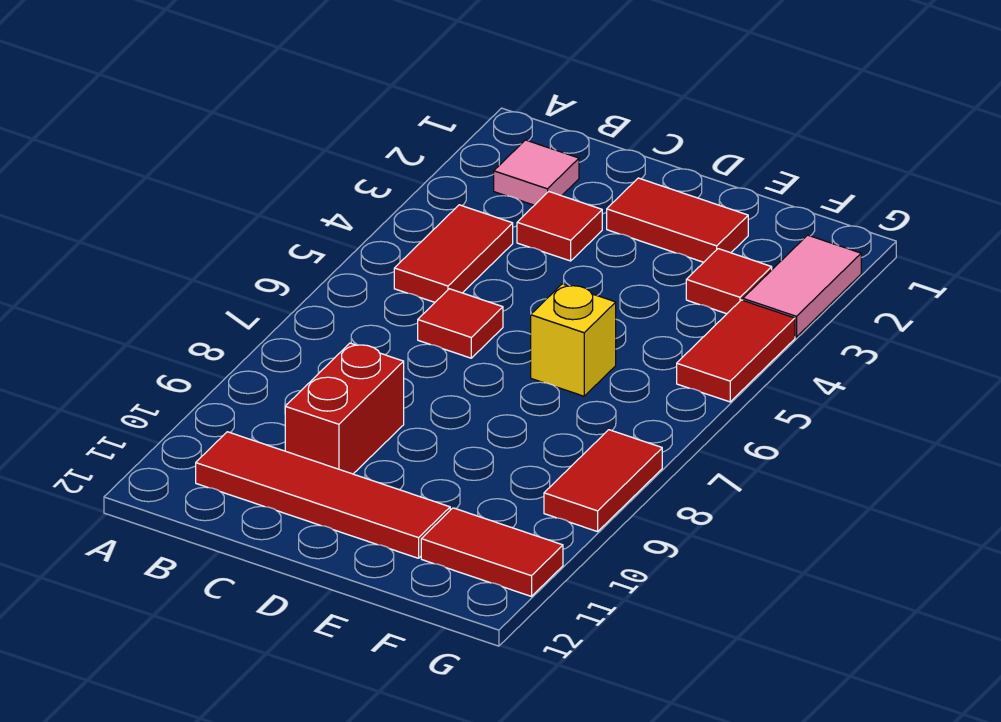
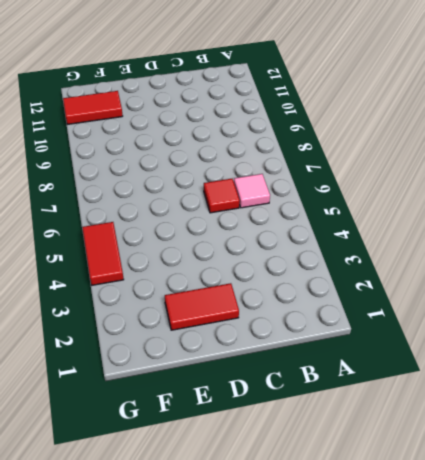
pink 1x1 tile [234,174,270,208] -> pink 1x1 tile moved to [494,140,579,205]
none -> red 1x2 tile [394,205,513,302]
none -> red 1x4 tile [196,432,450,558]
none -> red 1x1 tile [517,192,602,261]

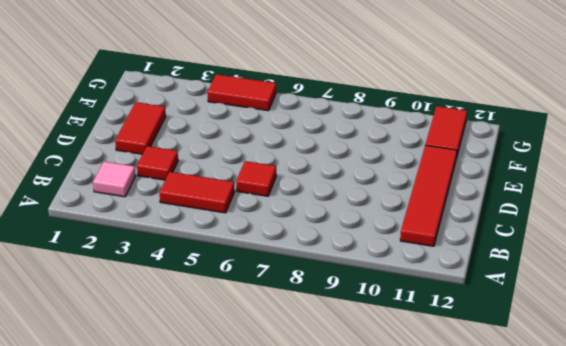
none -> red 1x2 brick [285,343,404,474]
none -> yellow 1x1 brick [531,284,616,396]
none -> red 1x1 tile [686,249,772,314]

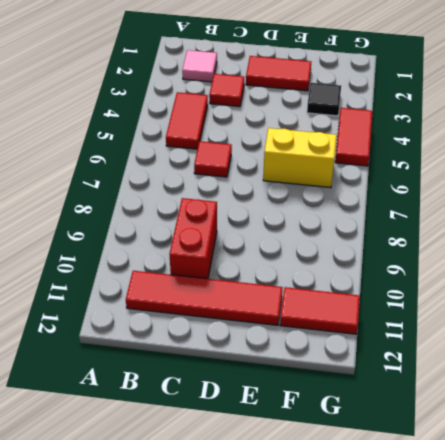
yellow 1x2 brick [263,128,337,188] -> yellow 1x1 brick [531,284,616,396]
black 1x1 tile [307,83,341,116] -> red 1x1 tile [686,249,772,314]
none -> pink 1x2 tile [743,235,861,337]
none -> red 1x2 tile [544,430,662,532]

